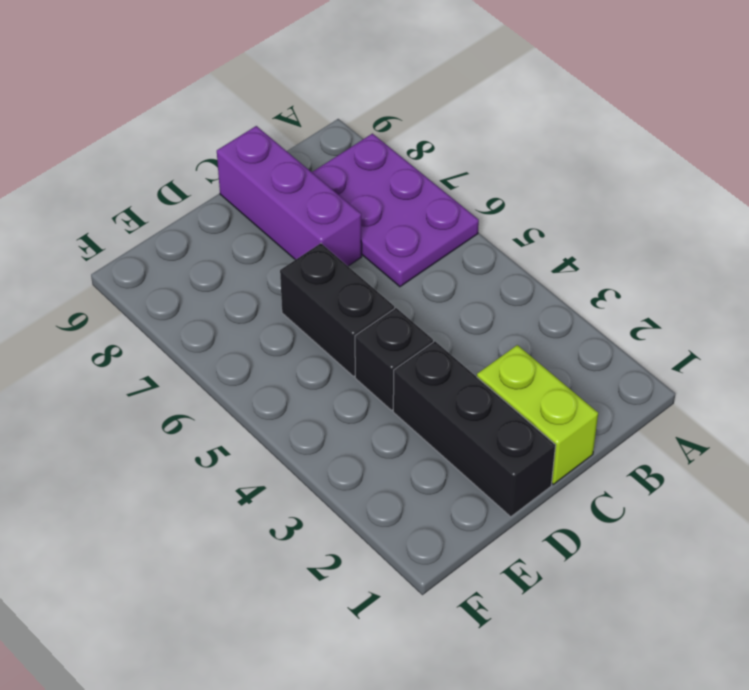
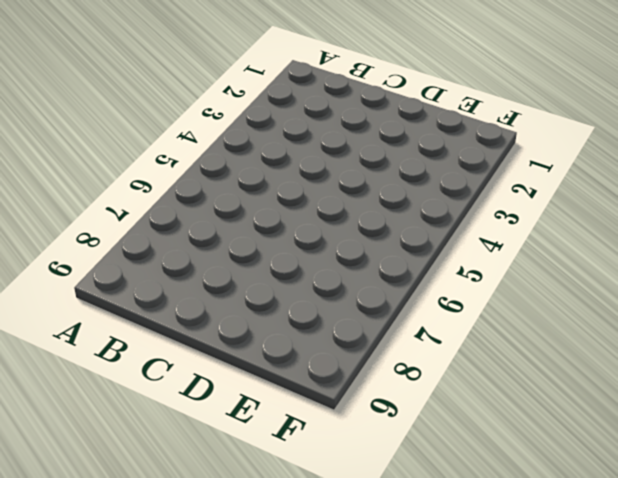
none -> purple 2x3 plate [312,134,479,287]
none -> lime 1x2 brick [477,345,598,484]

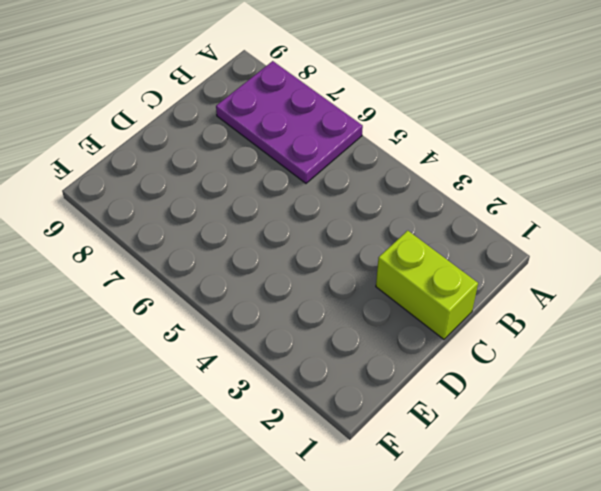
none -> purple 1x3 brick [217,126,362,266]
none -> black 1x3 brick [393,341,556,517]

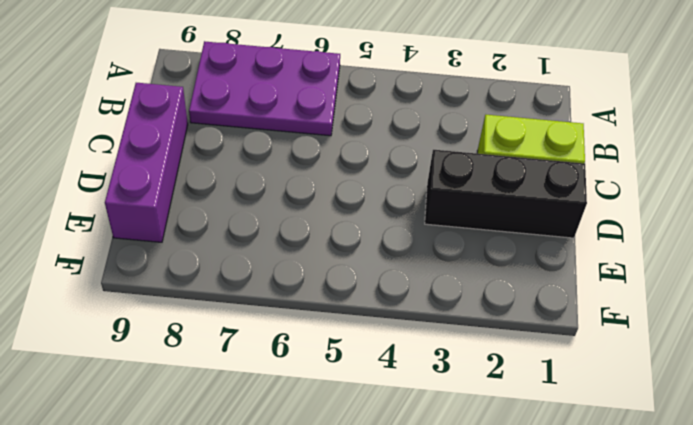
purple 1x3 brick [105,83,188,242] -> purple 1x3 brick turned to [217,126,362,266]
none -> black 1x1 brick [355,308,433,410]
none -> black 1x2 brick [280,243,394,376]

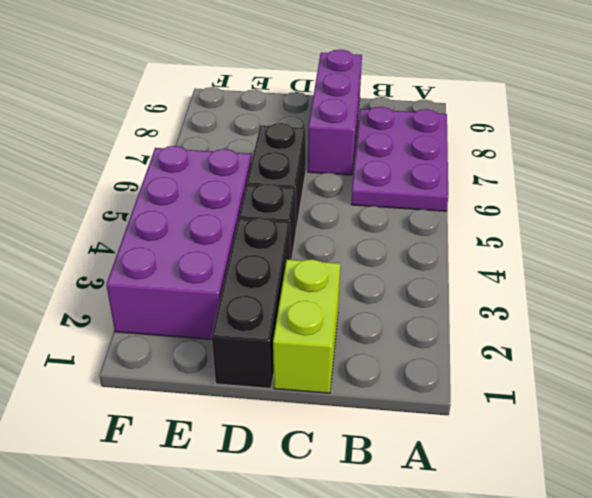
purple 2x4 brick [106,146,251,339] -> none

